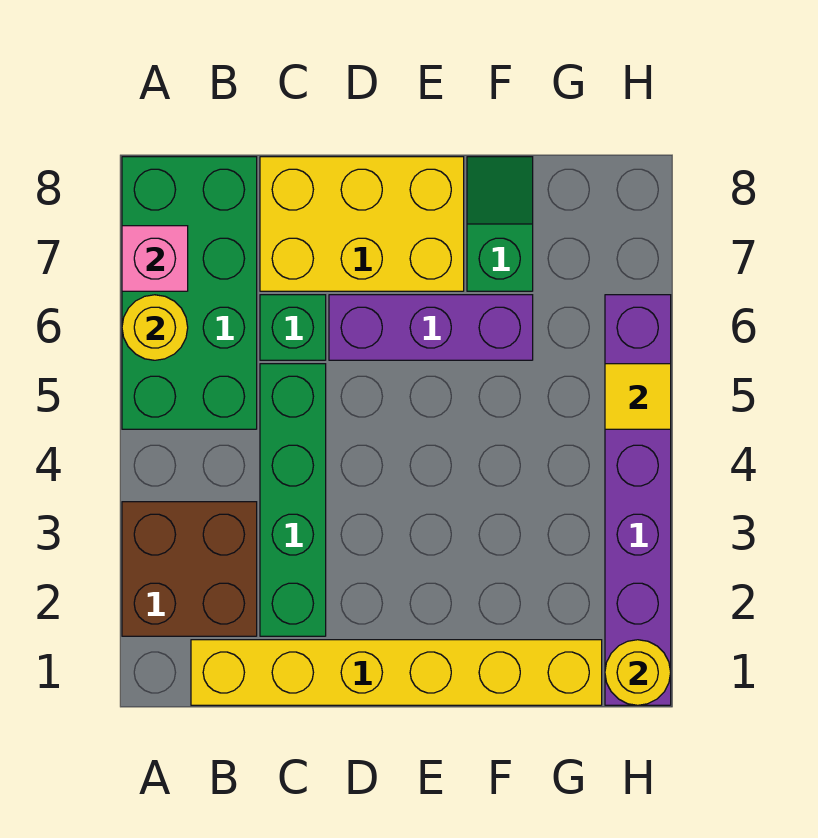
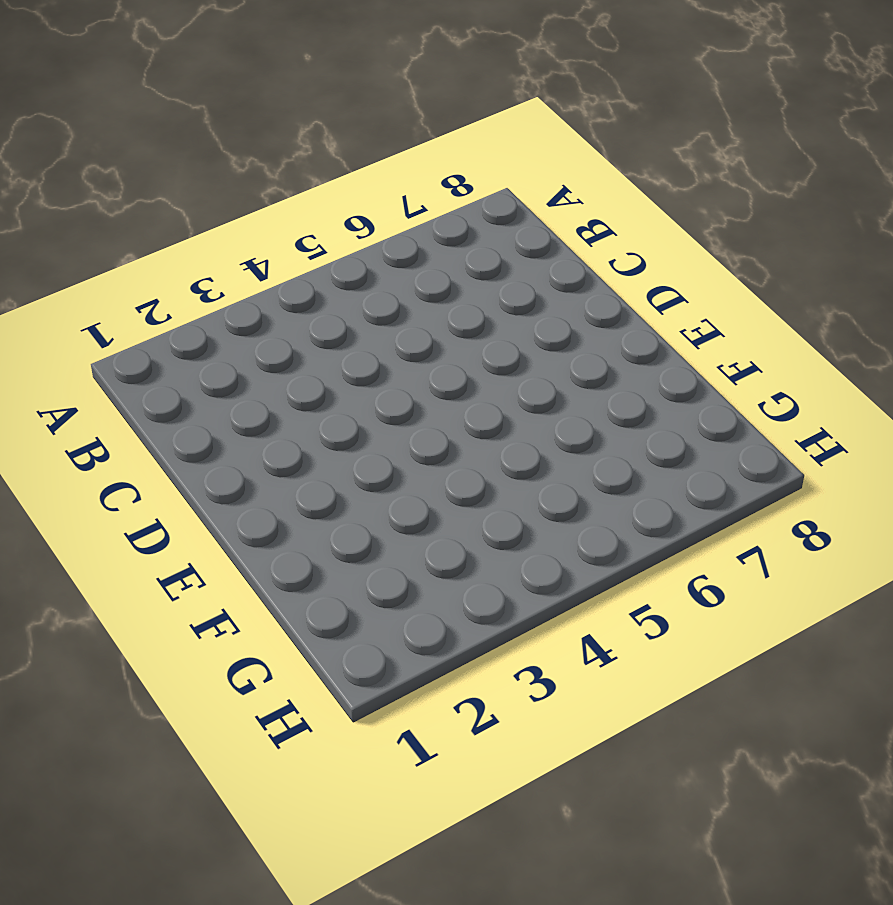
none -> brown 2x2 brick [122,502,257,636]
none -> green 2x4 brick [122,157,257,429]
none -> yellow 1x6 brick [191,640,602,705]

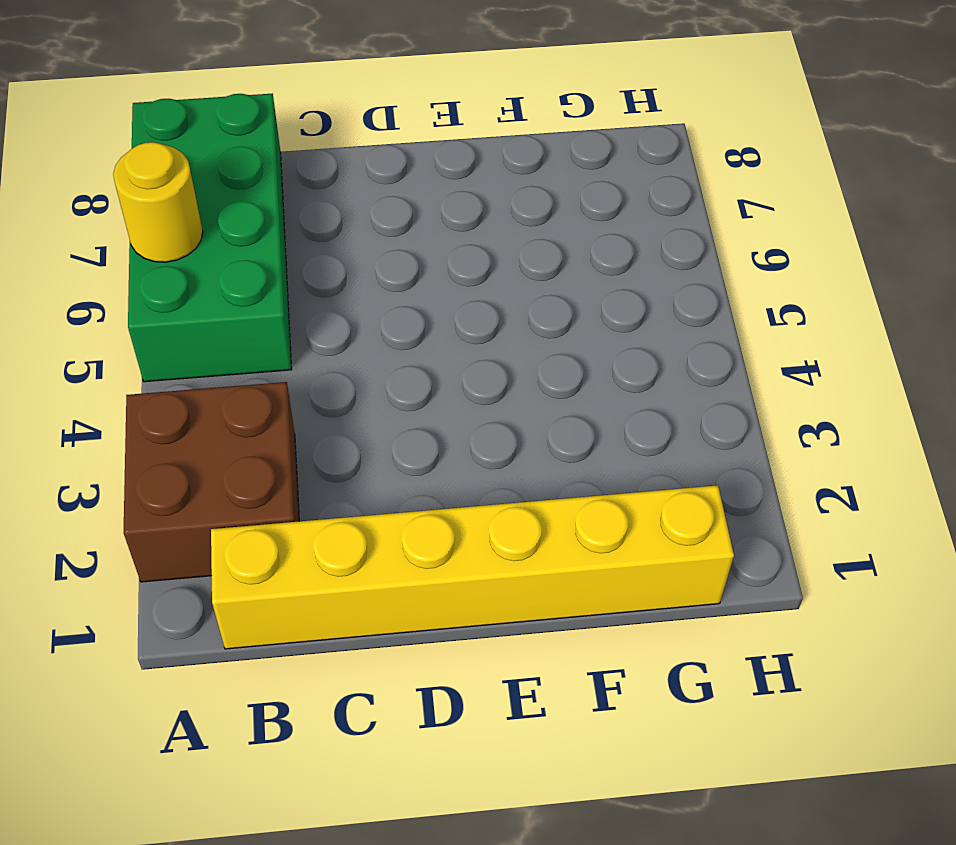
none -> green 1x4 brick [260,364,326,636]
none -> green 1x1 brick [260,295,326,360]
none -> yellow 2x3 brick [260,157,464,291]

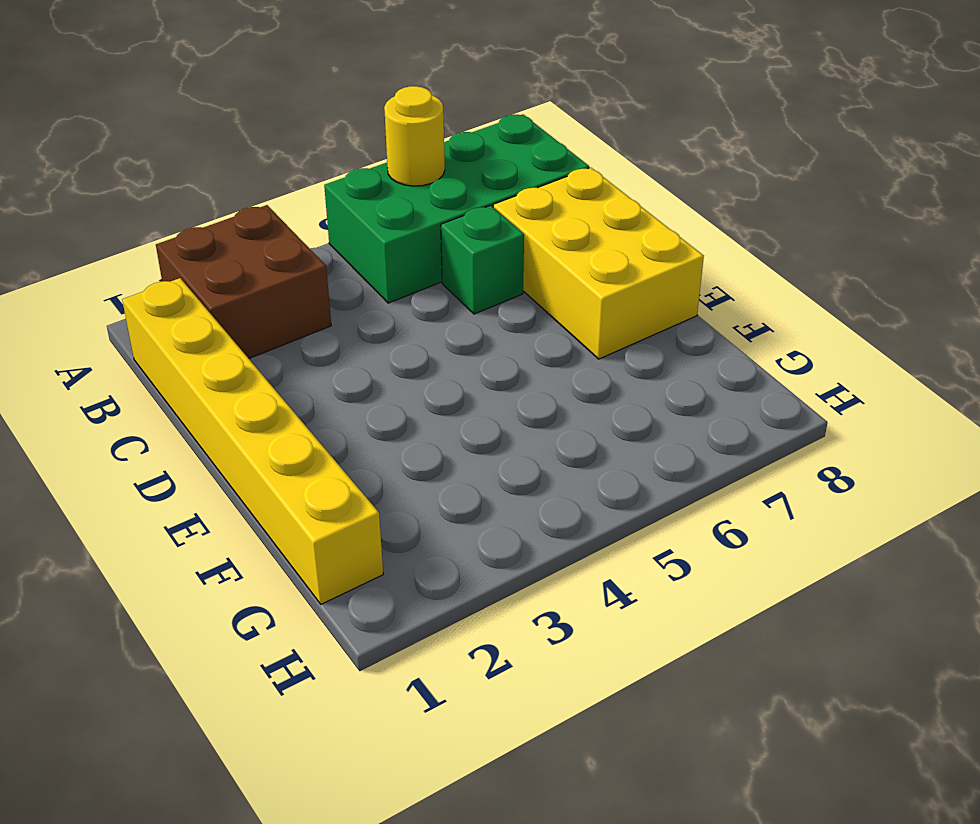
none -> green 1x4 brick [260,364,326,636]
none -> purple 1x3 brick [329,295,533,360]
none -> green 1x2 slope [467,157,533,291]

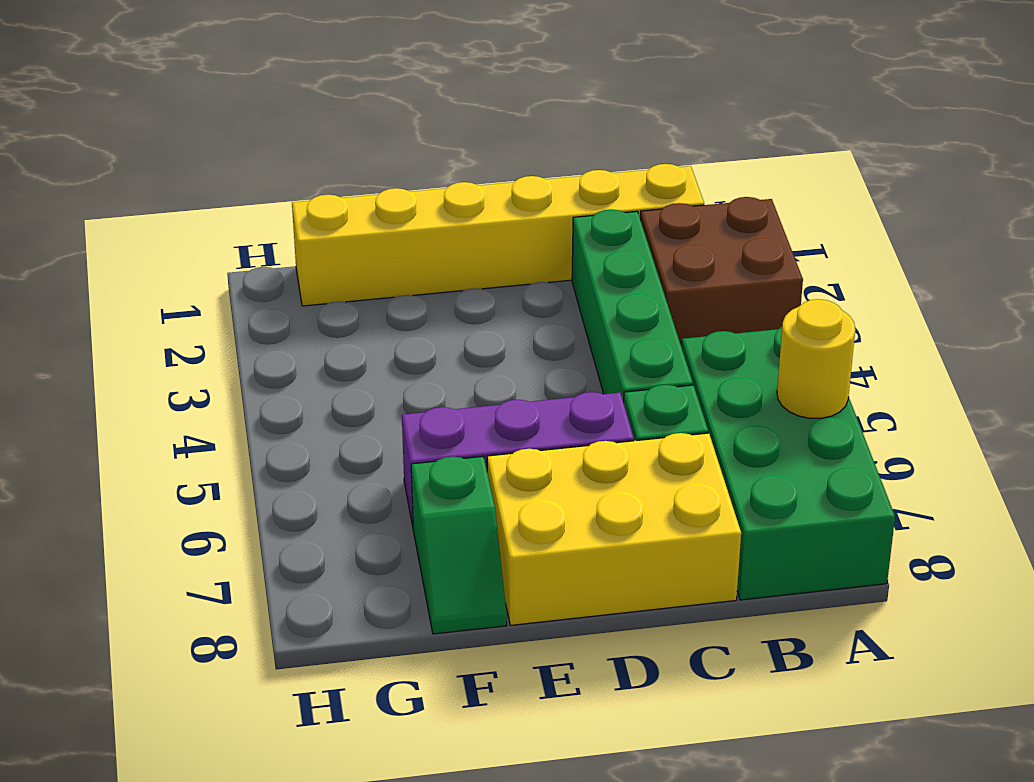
none -> purple 1x6 brick [605,295,671,705]
none -> pink 1x1 brick [122,226,188,291]
none -> yellow 1x1 round brick [605,640,671,705]

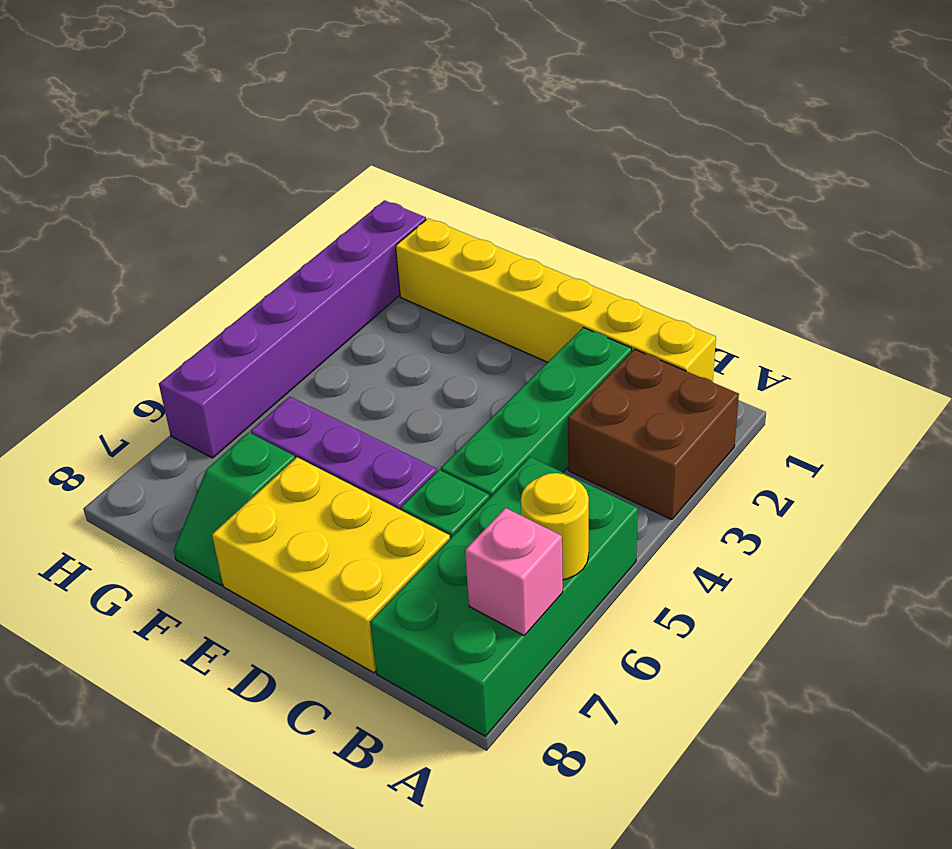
none -> yellow 1x1 round brick [605,640,671,705]
none -> yellow 1x1 tile [605,364,671,429]

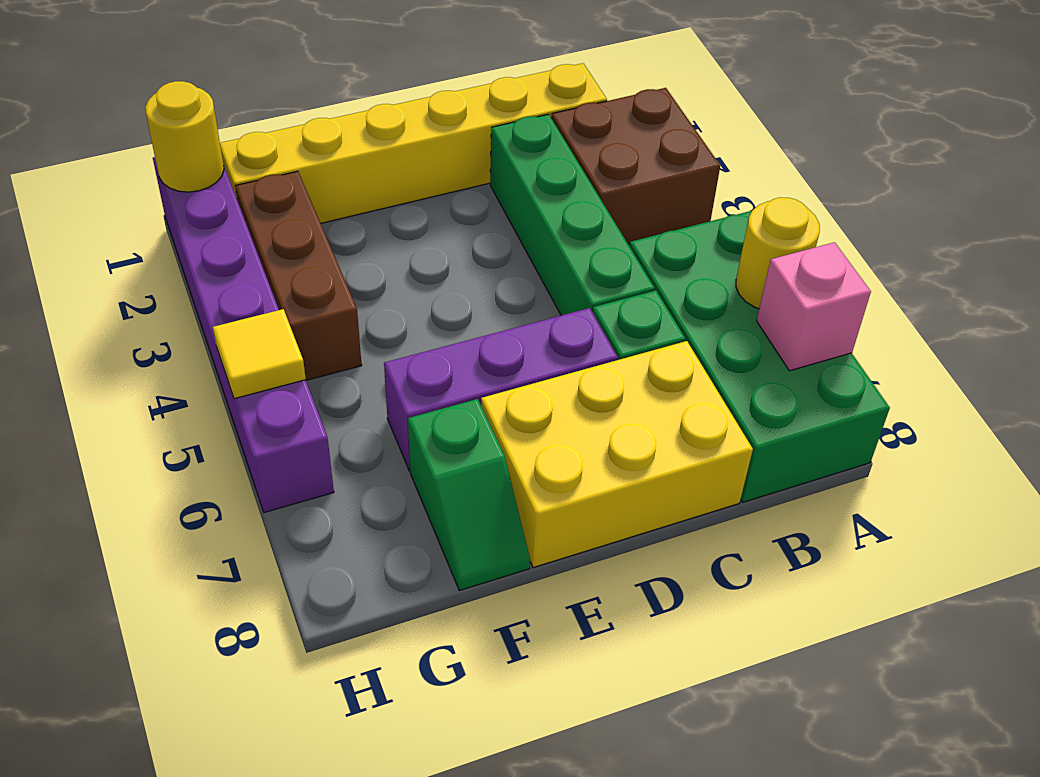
brown 1x3 brick [235,171,362,380] -> none

